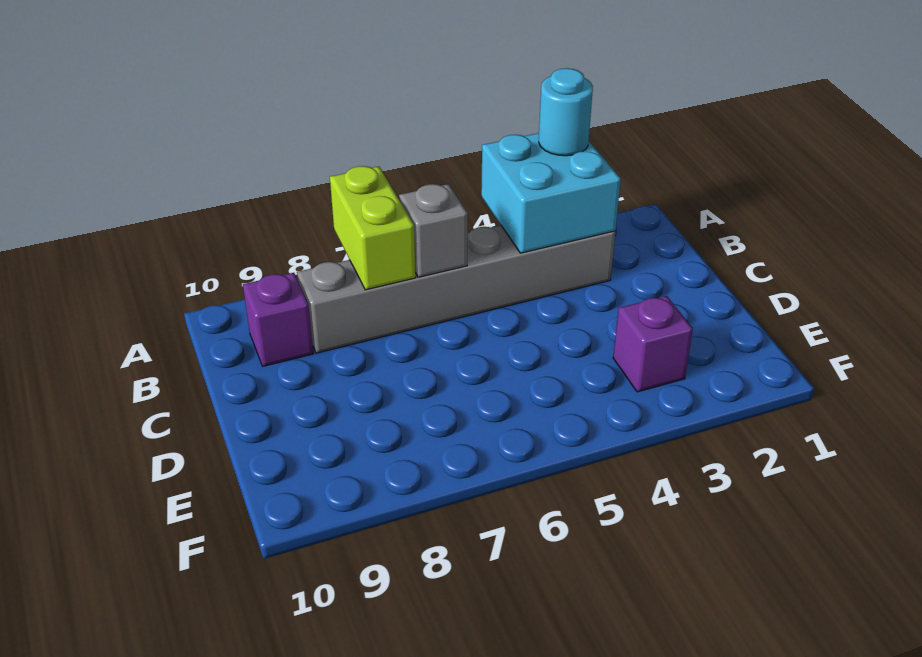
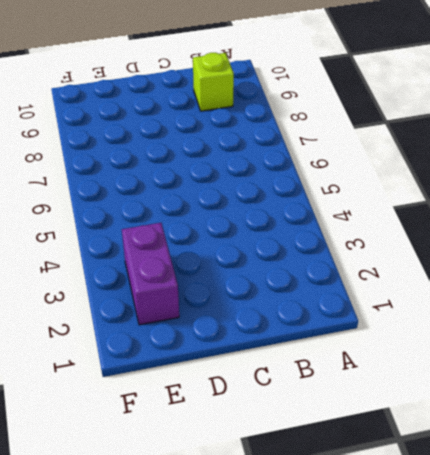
lime 1x1 brick [193,53,234,111] -> purple 1x1 brick [243,273,314,366]
purple 1x2 brick [122,223,179,325] -> purple 1x1 brick [613,296,693,392]
none -> grey 1x6 brick [297,225,615,353]
none -> cyan 2x2 brick [481,133,621,253]

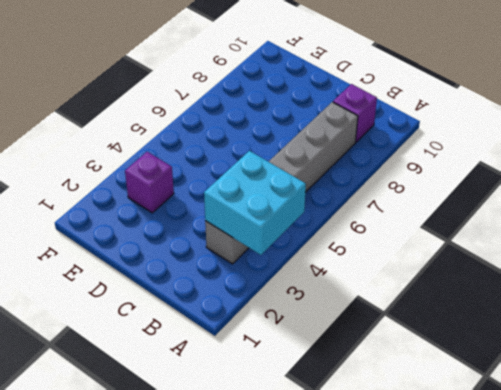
none -> lime 1x2 brick [330,166,416,290]
none -> grey 1x1 brick [399,184,468,277]

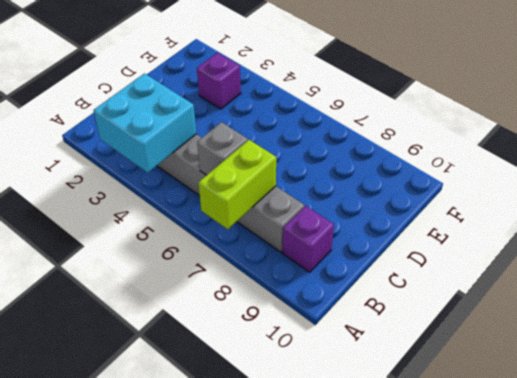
none -> cyan 1x1 round brick [539,68,593,156]

